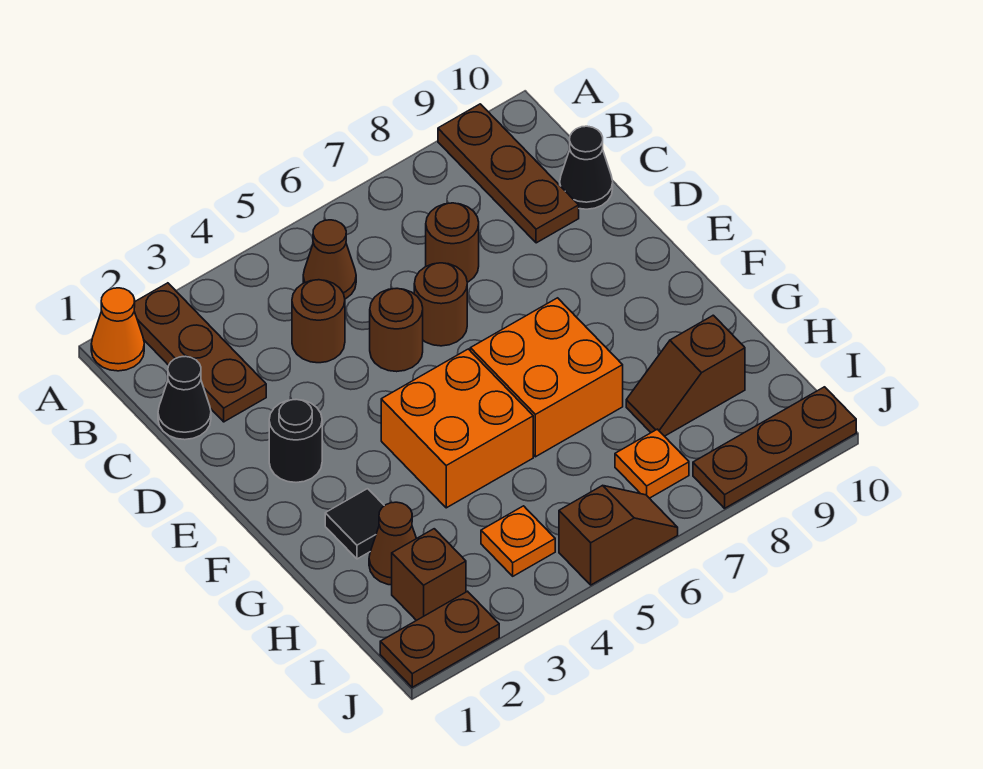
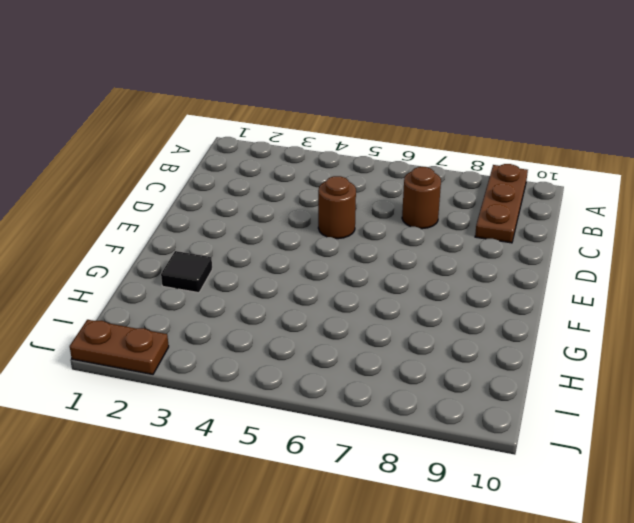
none -> orange 1x1 cone [91,288,144,371]
none -> brown 1x3 plate [134,283,266,422]
none -> brown 1x1 cone [303,220,356,299]

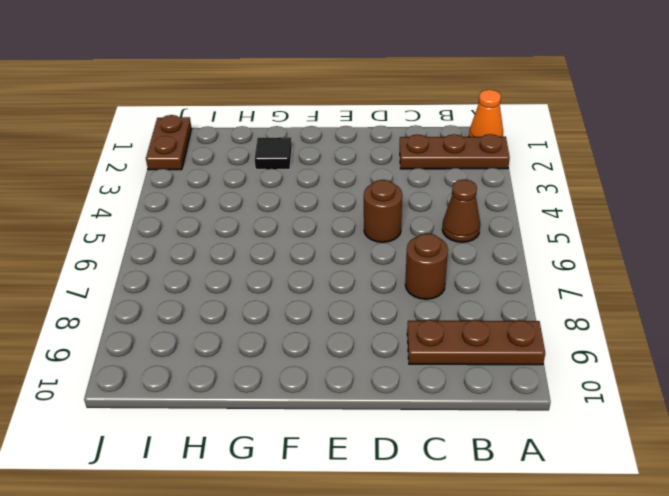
none -> black 1x1 cone [158,356,211,440]
none -> brown 1x1 round brick [292,280,345,363]
none -> black 1x1 cone [560,126,613,209]

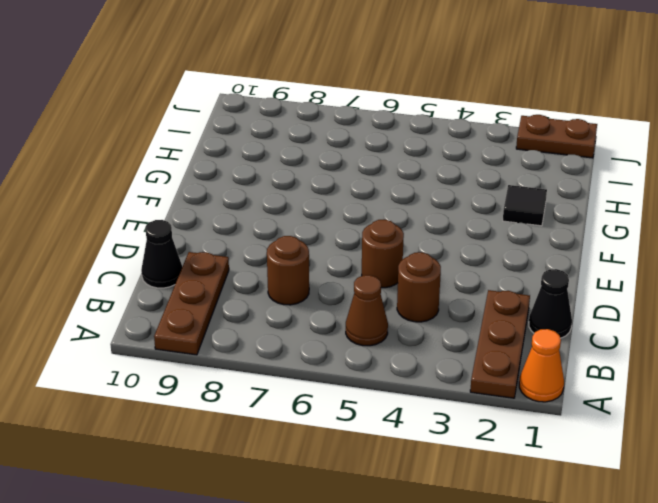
none -> brown 1x1 round brick [414,263,467,346]
none -> black 1x1 round brick [269,399,322,482]
none -> orange 2x2 brick [381,349,533,508]

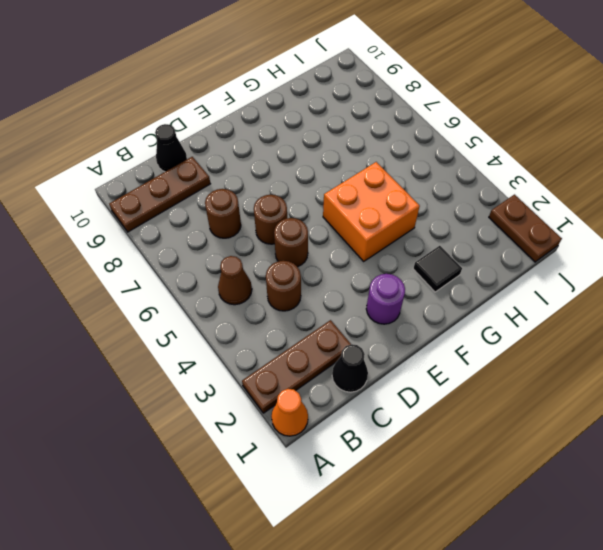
purple 1x1 round brick [366,274,405,324] -> black 1x1 round brick [269,399,322,482]
none -> orange 2x2 brick [470,298,623,457]
none -> brown 1x1 cone [369,502,416,585]
none -> brown 1x2 slope [626,315,745,436]

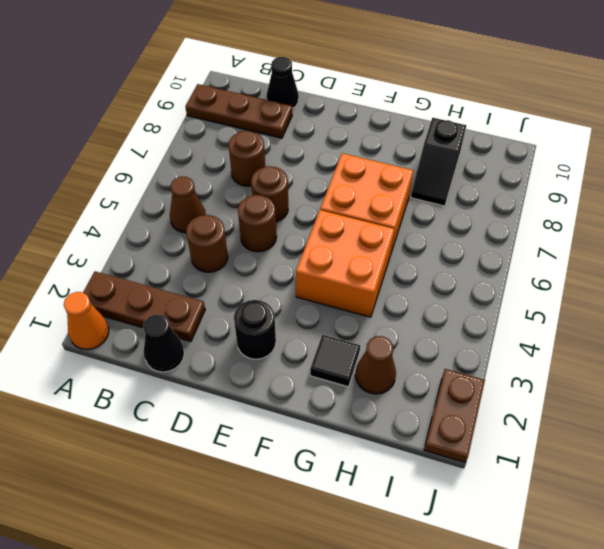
black 1x2 slope [411,118,466,206] -> brown 1x2 slope [626,315,745,436]
none -> brown 1x1 brick [392,529,466,621]
none -> orange 1x1 plate [481,506,555,576]
none -> orange 1x1 plate [615,429,689,498]

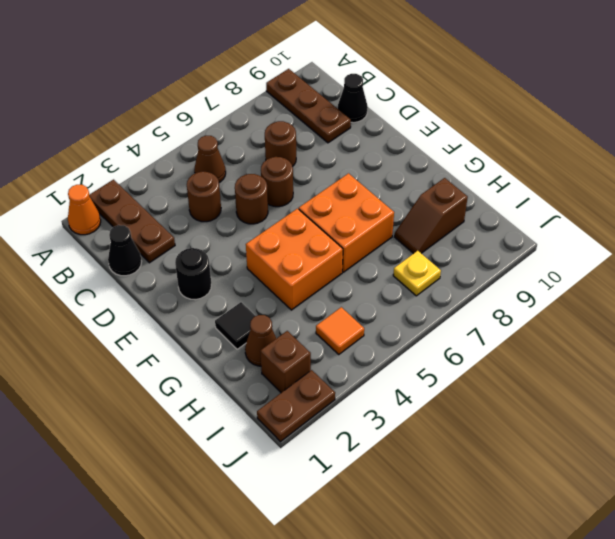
orange 1x1 tile [316,307,364,354] -> orange 1x1 plate [481,506,555,576]
yellow 1x1 plate [393,251,441,296] -> orange 1x1 plate [615,429,689,498]
none -> brown 1x2 slope [559,485,678,585]
none -> brown 1x3 plate [693,387,856,508]

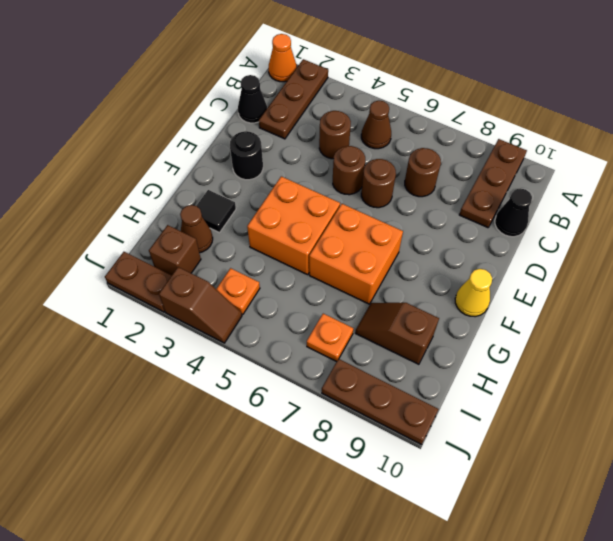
yellow 1x1 cone [455,269,492,317] -> none
brown 1x2 slope [159,267,242,343] -> brown 1x2 slope moved to [559,485,678,585]

